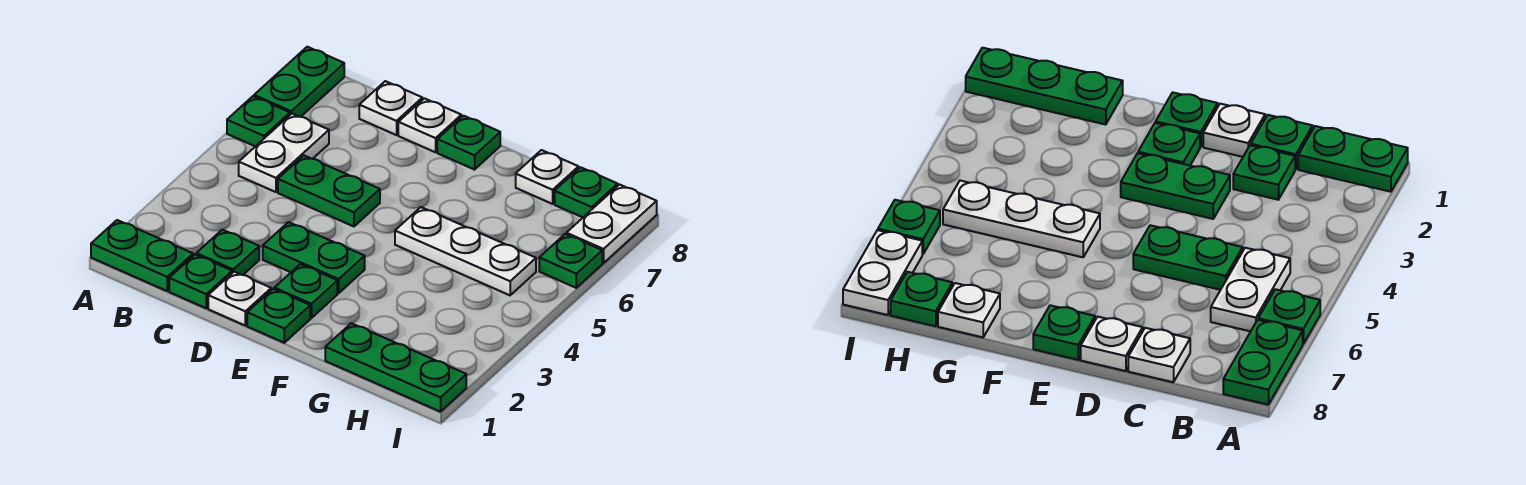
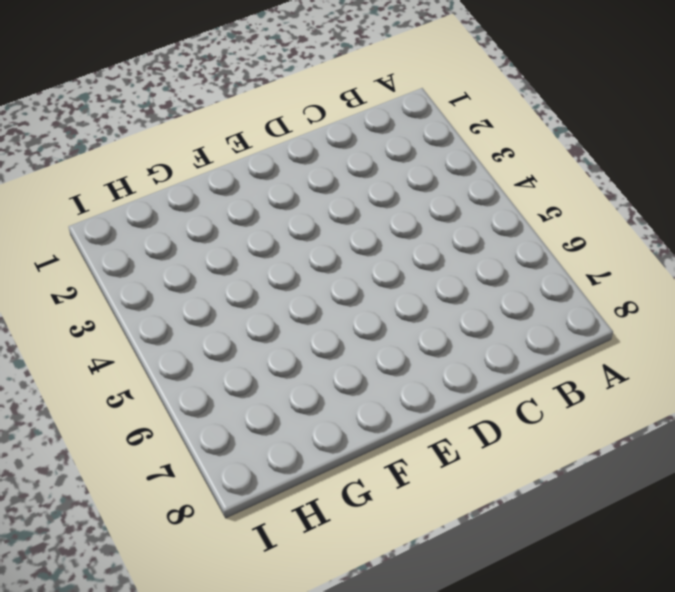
none -> green 1x2 plate [91,220,193,291]
none -> green 1x1 plate [227,96,290,146]
none -> green 1x2 plate [254,47,344,117]

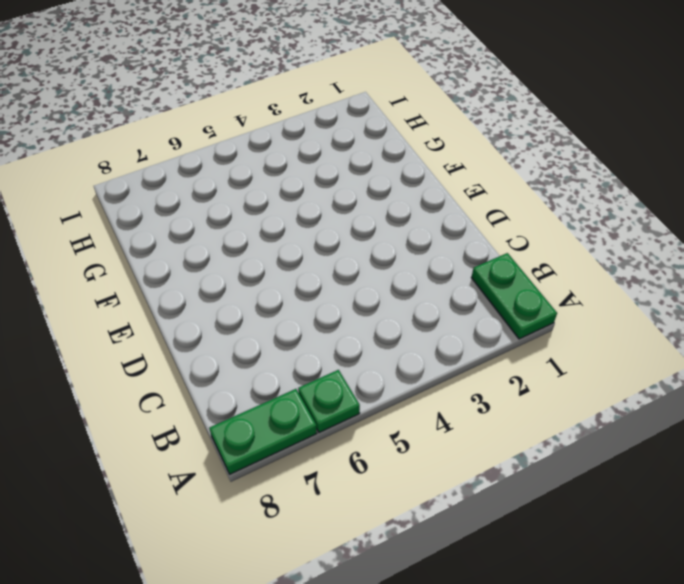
none -> white 1x2 plate [239,114,329,192]
none -> green 1x1 plate [169,254,232,308]
none -> green 1x1 plate [196,230,259,275]

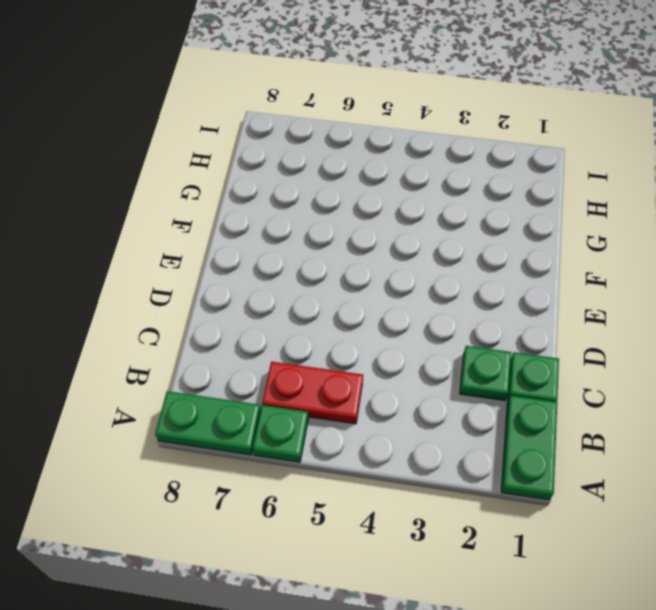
red 1x2 plate [262,362,363,424] -> white 1x2 plate [239,114,329,192]
none -> green 1x2 plate [278,156,380,226]
none -> white 1x1 plate [359,81,422,135]
none -> white 1x1 plate [208,272,271,325]

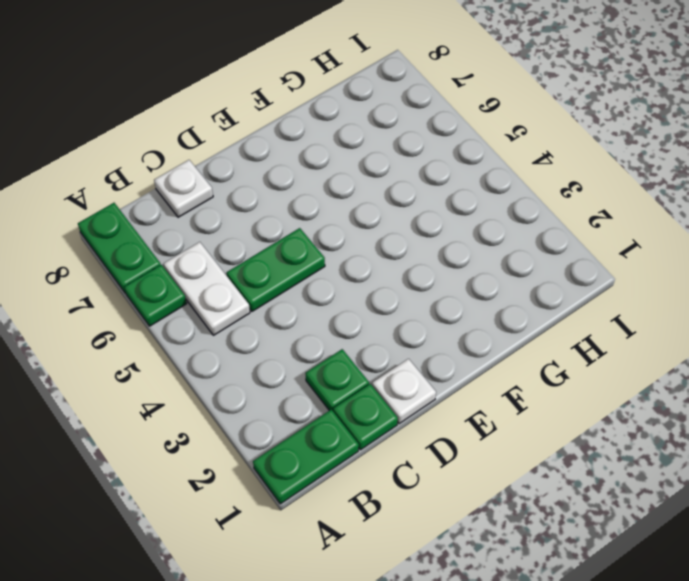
none -> green 1x2 plate [263,222,365,293]
none -> white 1x1 plate [398,98,461,152]
none -> green 1x1 plate [247,289,310,343]

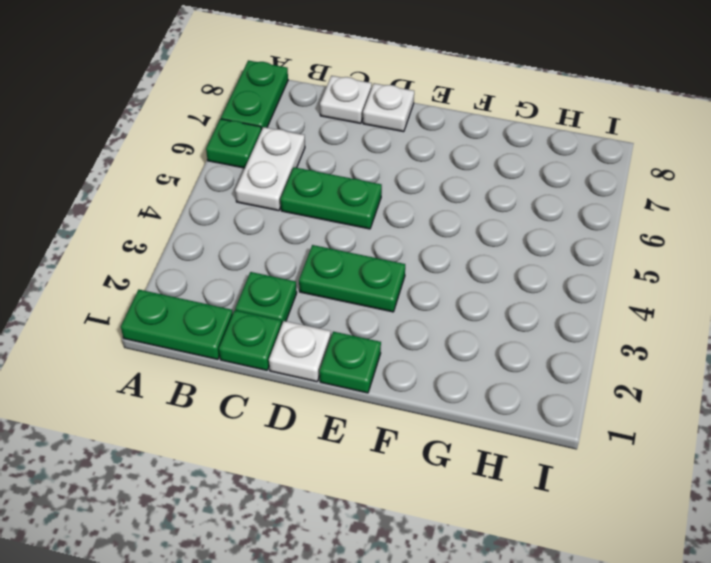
none -> green 1x1 plate [274,264,337,318]
none -> green 1x1 plate [437,116,500,170]
none -> white 1x3 plate [395,207,536,295]

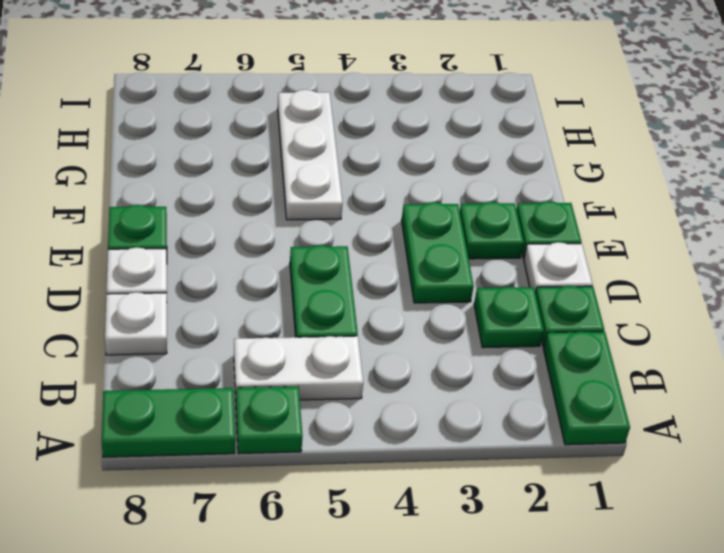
none -> green 1x3 plate [325,323,466,412]
none -> white 1x1 plate [516,150,579,204]
none -> green 1x1 plate [555,167,618,217]

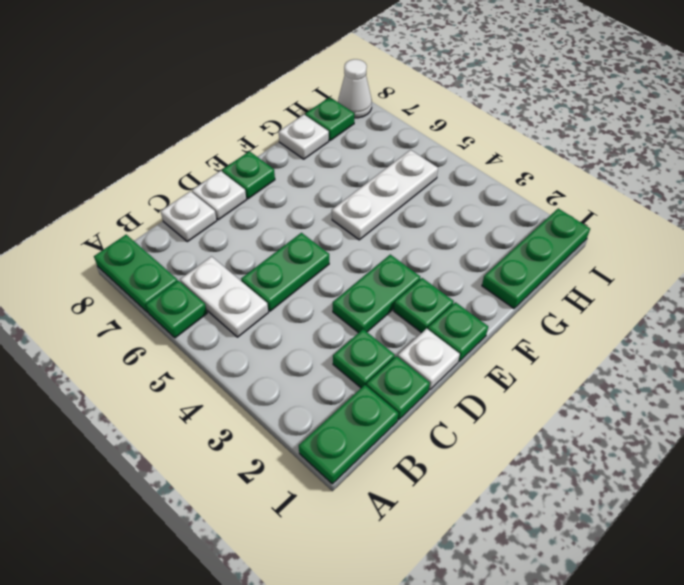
white 1x1 cone [338,59,372,118] -> white 1x2 plate [566,185,657,263]
none -> green 1x1 plate [539,234,602,288]

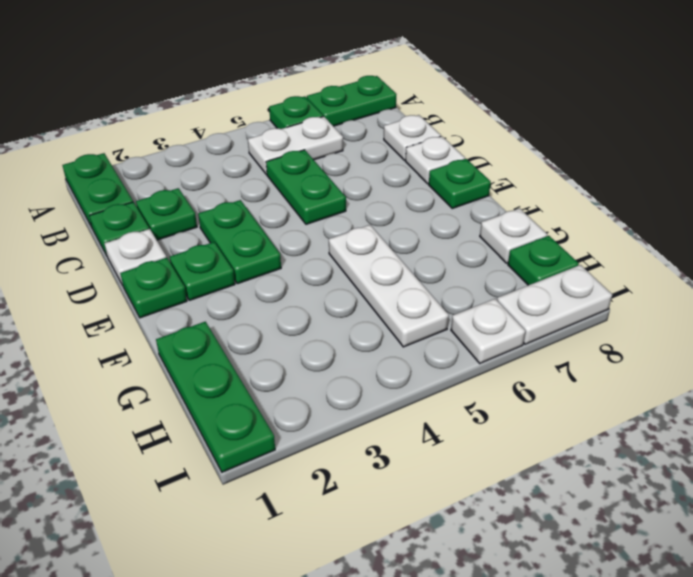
white 1x1 plate [451,299,525,363] -> green 1x1 plate [539,234,602,288]

